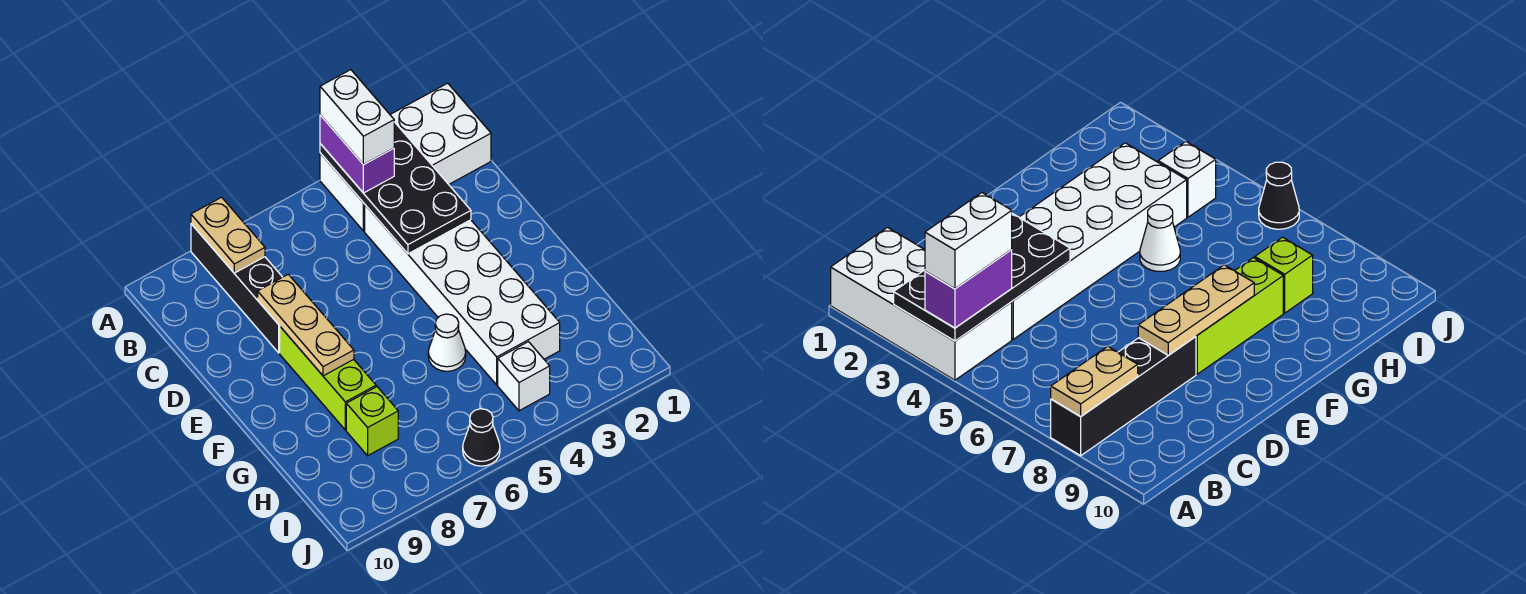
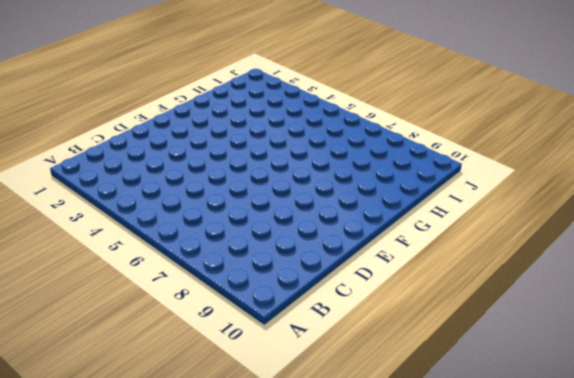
none -> white 2x4 brick [320,83,491,231]
none -> black 1x4 brick [191,224,282,353]
none -> white 2x6 brick [365,205,560,385]

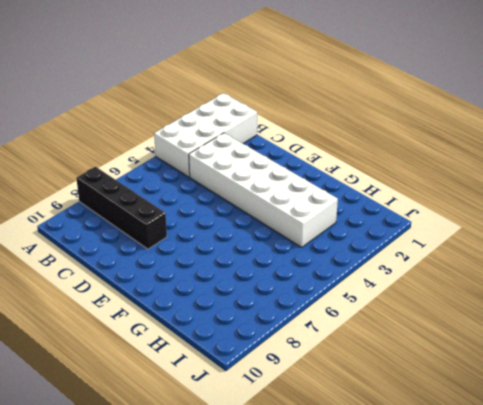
none -> lime 1x3 brick [280,327,376,430]
none -> white 1x1 cone [428,314,466,371]
none -> lime 1x1 brick [346,387,398,456]

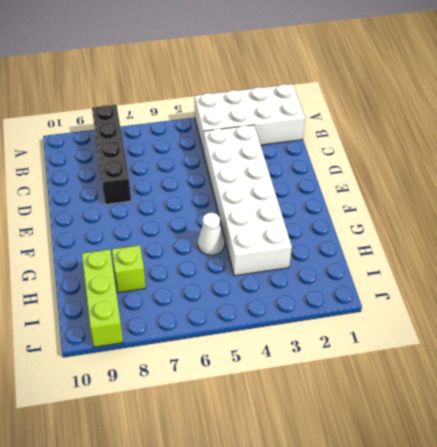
lime 1x3 brick [82,249,123,347] -> lime 1x3 brick moved to [280,327,376,430]
none -> white 1x1 brick [498,342,550,411]
none -> black 1x1 cone [463,409,500,466]
none -> black 2x4 plate [320,122,471,254]

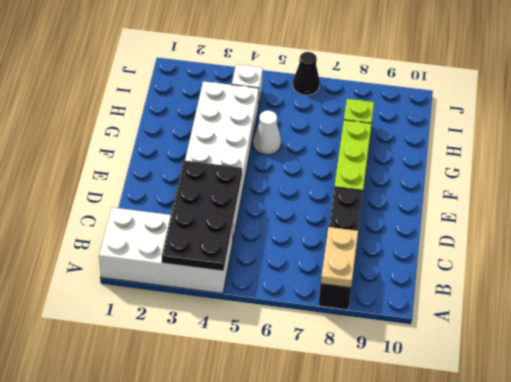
none -> tan 1x3 plate [258,274,354,376]
none -> purple 1x2 brick [320,115,394,193]
none -> white 1x2 brick [320,70,394,165]

